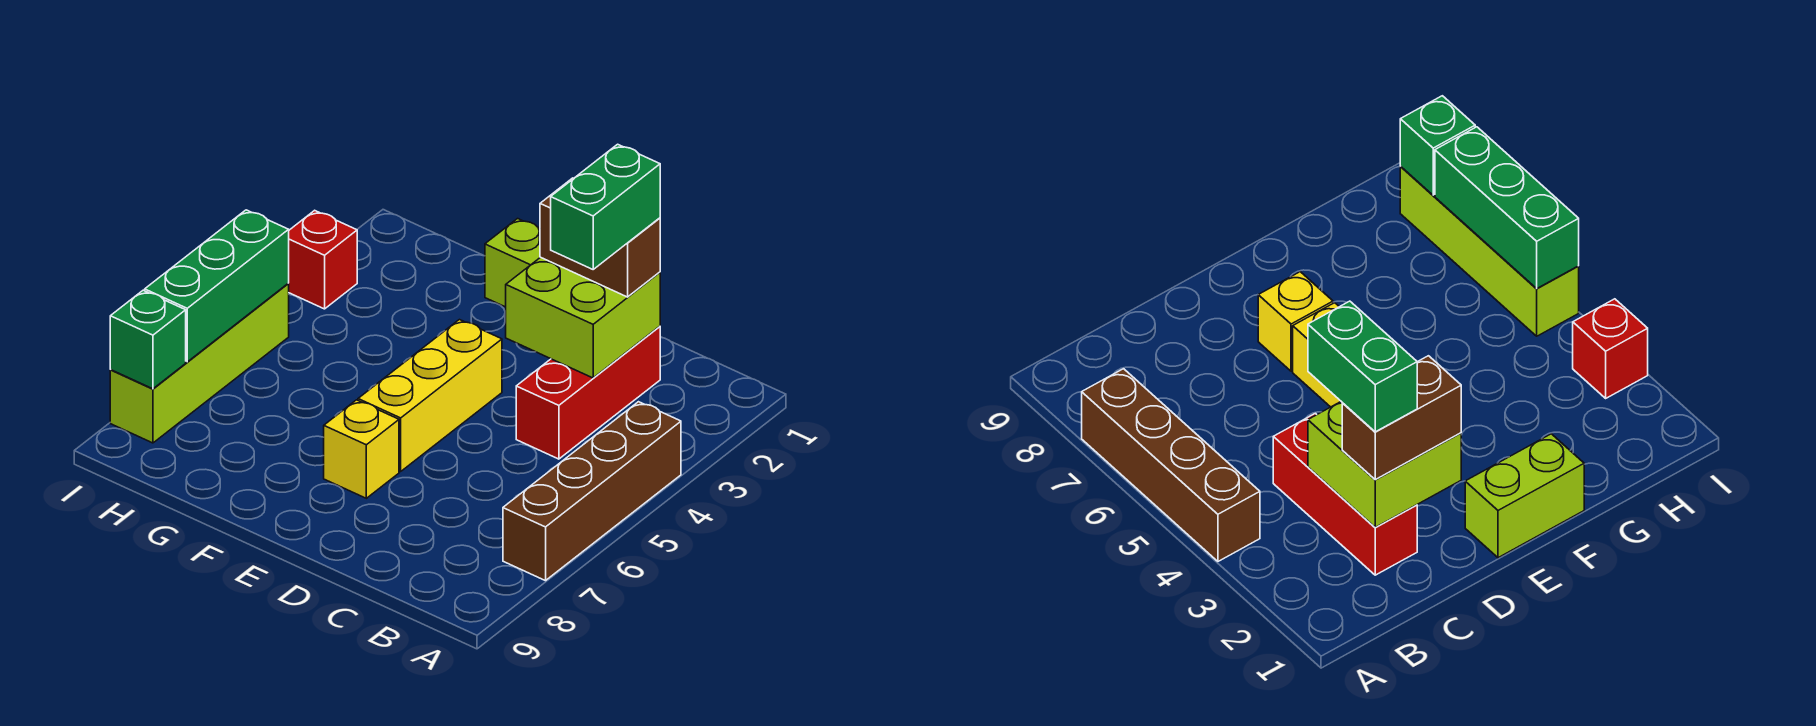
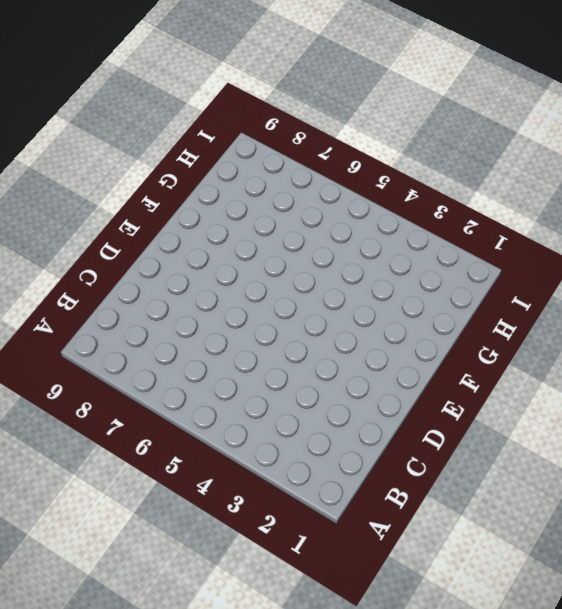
none -> brown 1x4 brick [503,402,681,581]
none -> red 1x3 brick [516,326,660,459]
none -> lime 1x2 brick [485,219,540,307]

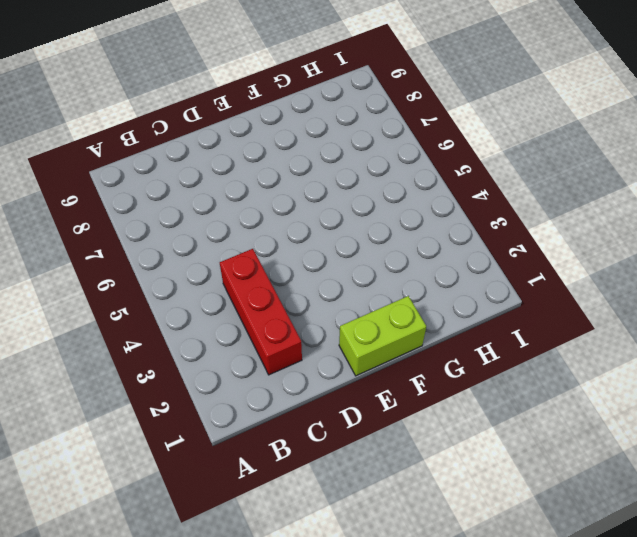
none -> brown 1x4 brick [503,402,681,581]
none -> yellow 1x3 brick [358,320,502,472]
none -> yellow 1x1 brick [324,400,399,498]

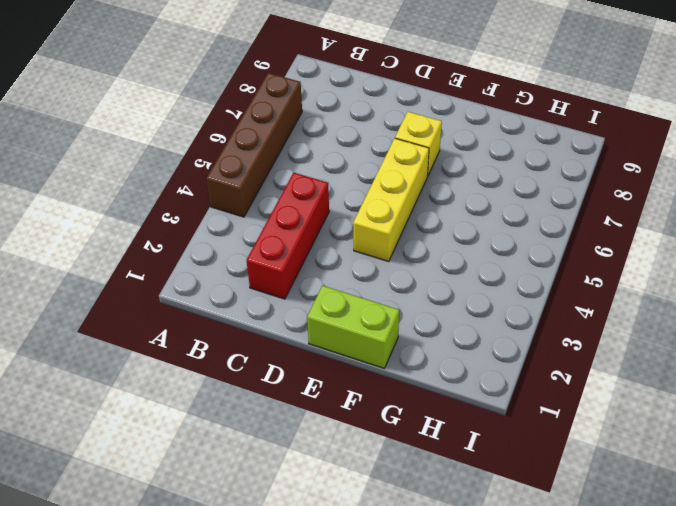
none -> red 1x1 brick [288,210,357,309]
none -> lime 1x4 brick [110,284,289,443]
none -> lime 2x2 brick [506,257,660,378]

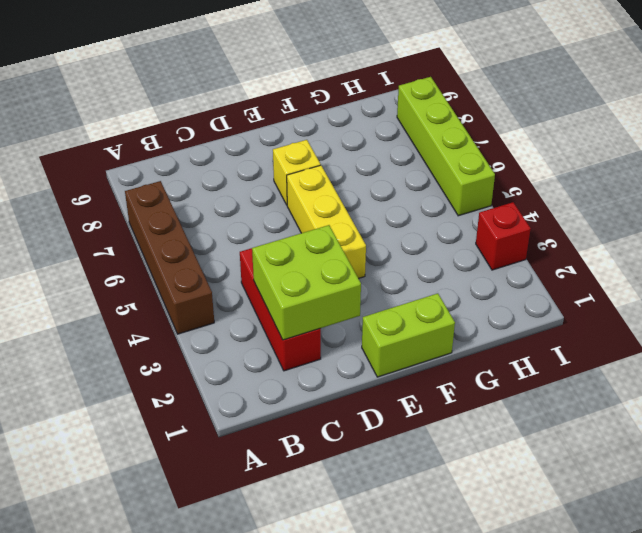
none -> green 1x3 brick [145,210,289,362]
none -> green 1x1 brick [110,290,186,389]
none -> brown 1x2 brick [540,178,660,297]

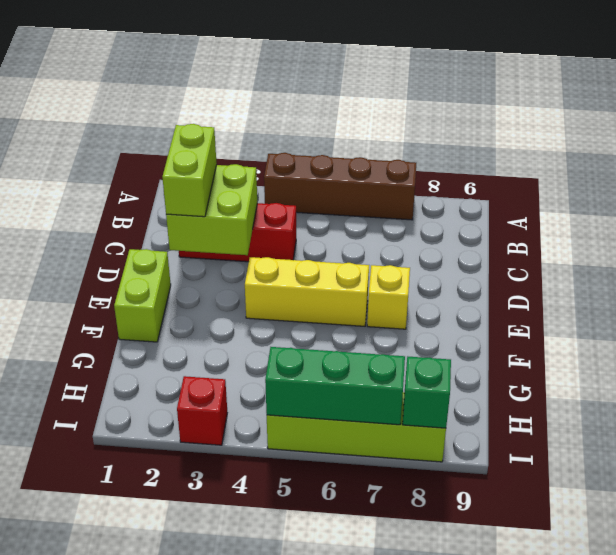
lime 1x2 brick [162,124,217,217] -> brown 1x2 brick [540,178,660,297]
none -> green 1x2 brick [551,144,660,269]

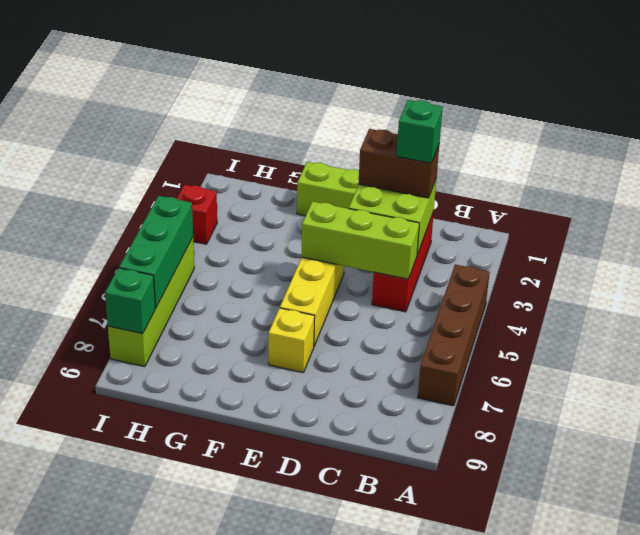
green 1x1 brick [397,100,443,163] -> green 1x2 brick [551,144,660,269]
lime 1x3 brick [302,201,419,279] -> none

